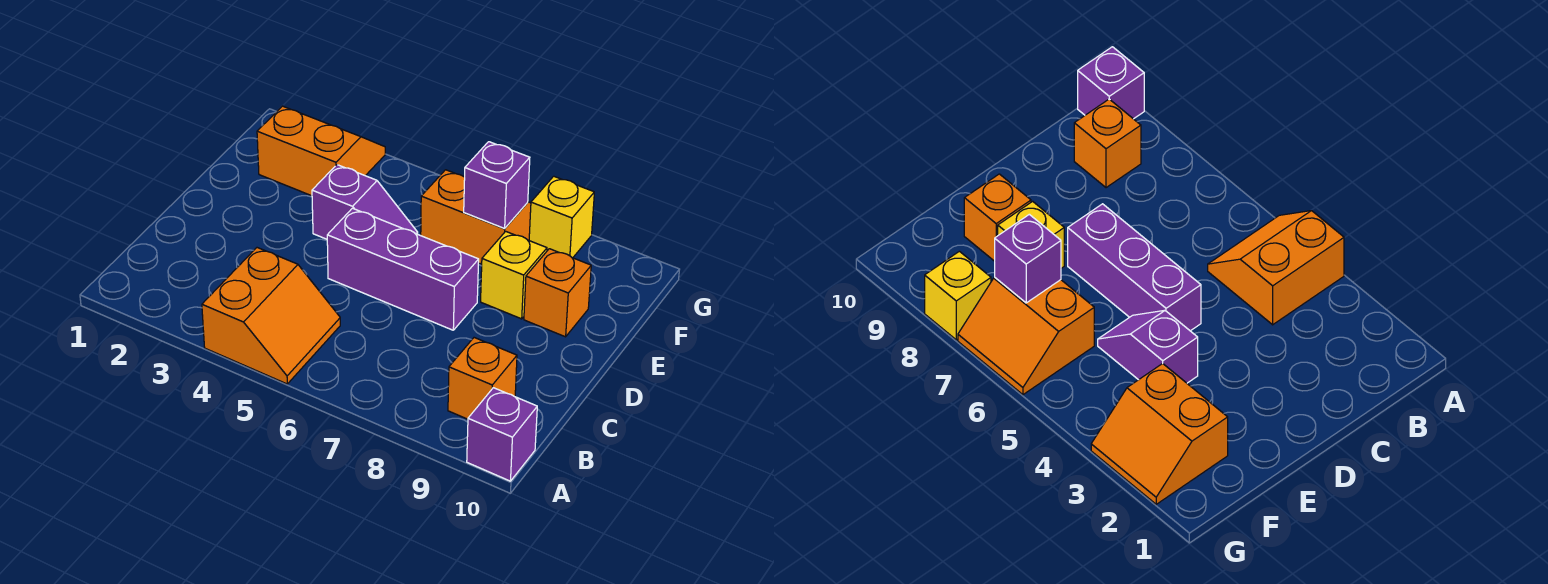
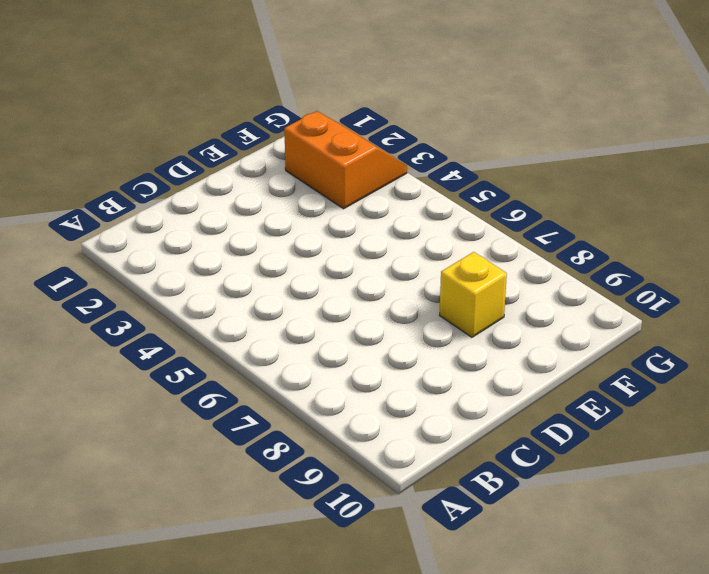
none -> orange 2x2 slope [202,248,340,384]
none -> purple 1x1 brick [467,388,537,481]

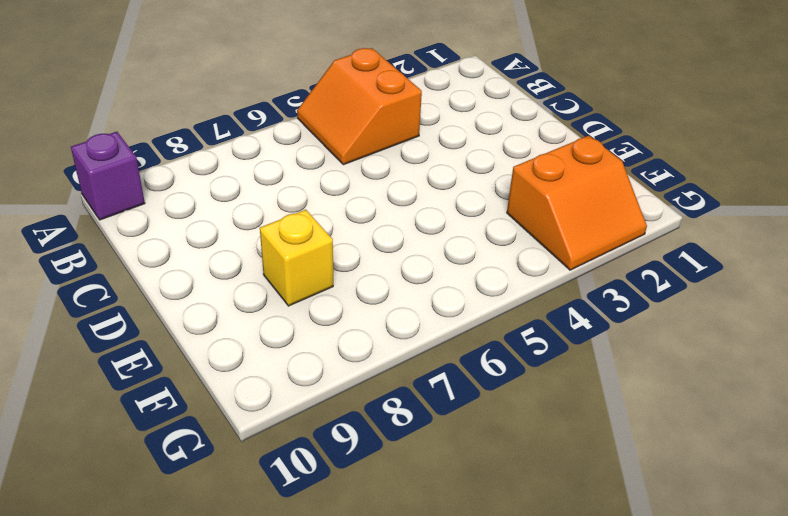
none -> orange 1x1 brick [448,338,517,419]
none -> purple 1x3 brick [327,208,479,330]

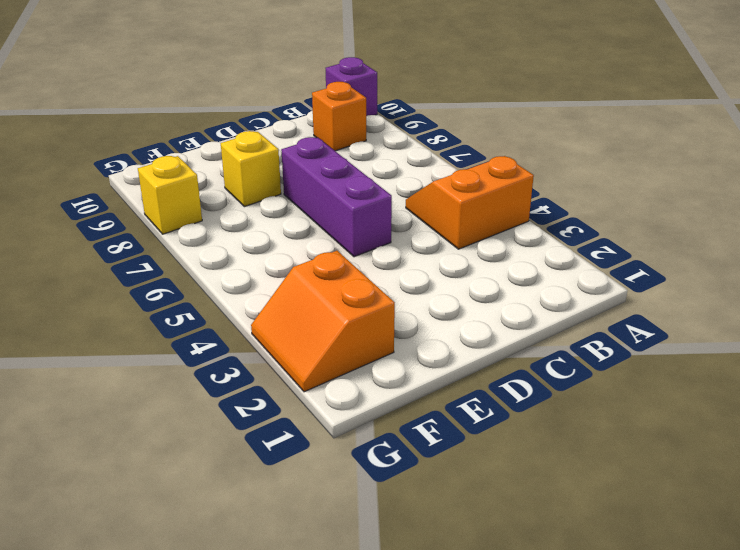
none -> purple 1x2 slope [312,165,418,239]
none -> orange 1x1 brick [524,249,591,337]

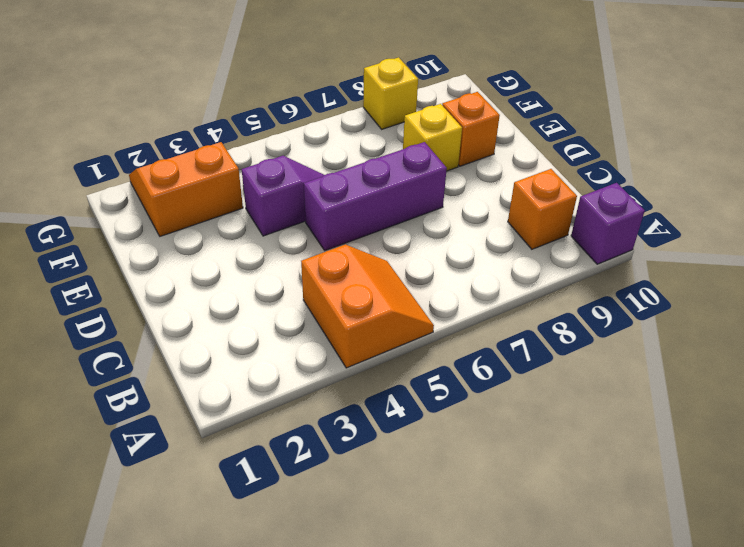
none -> orange 2x2 slope [421,170,531,264]
none -> purple 1x1 brick [464,142,530,228]

